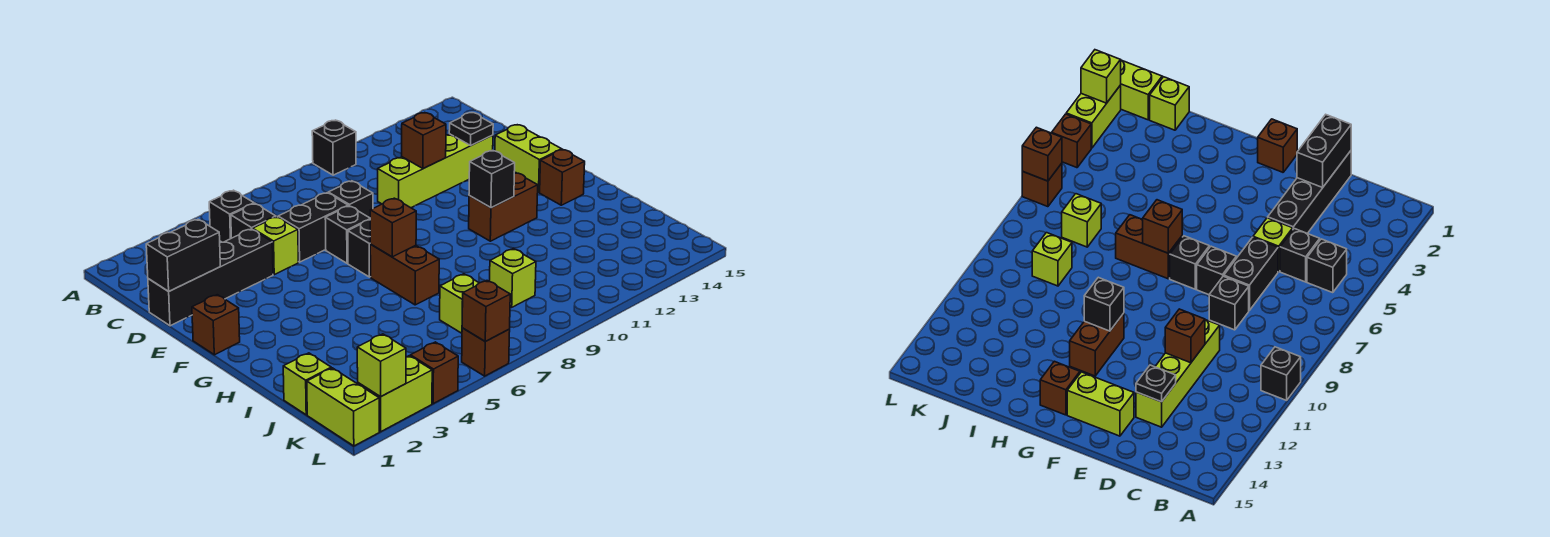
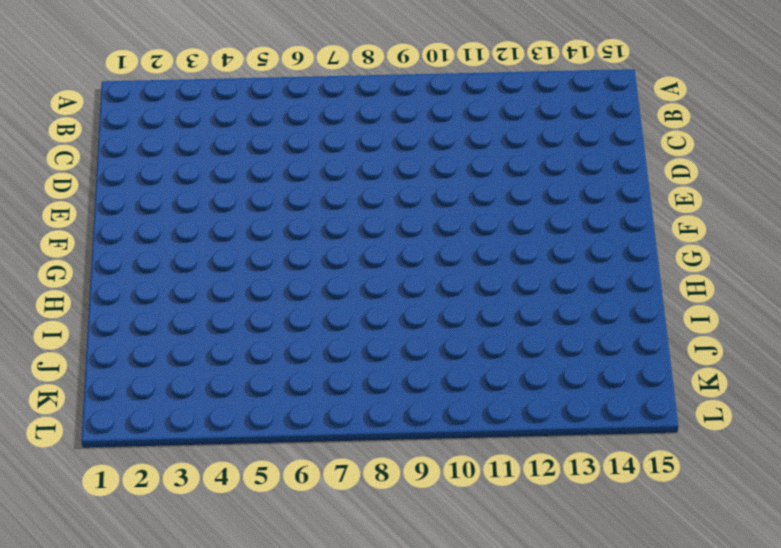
none -> black 1x1 brick [312,120,356,175]
none -> black 1x1 brick [209,190,254,242]
none -> black 1x1 brick [231,204,276,238]

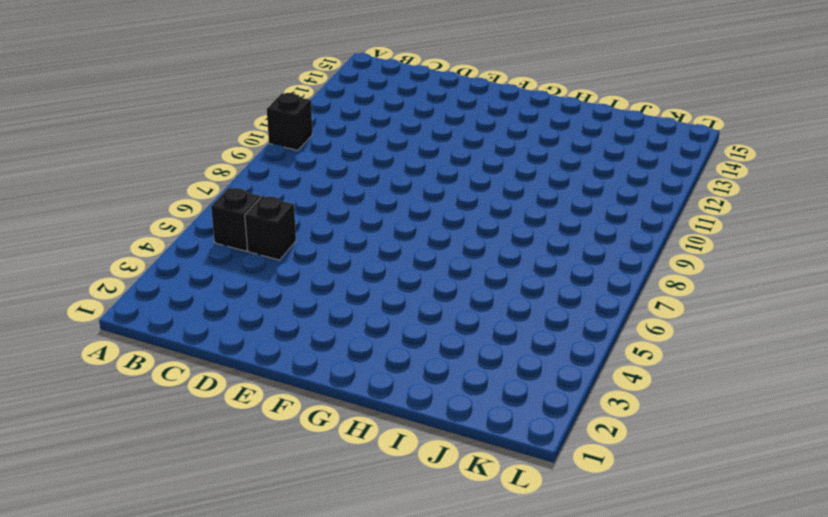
none -> black 1x4 brick [148,229,273,326]
none -> lime 1x1 brick [253,217,298,275]
none -> black 1x2 brick [278,193,348,262]

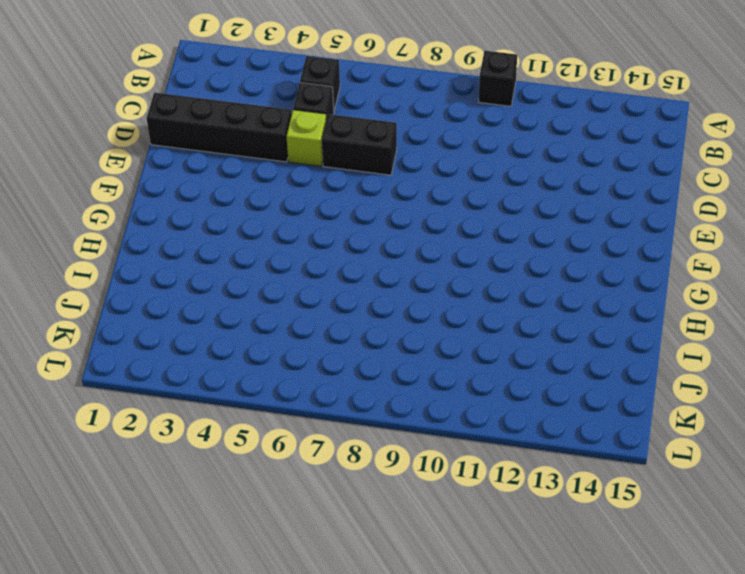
none -> black 1x1 brick [328,181,373,218]
none -> lime 1x4 brick [378,134,493,208]
none -> black 1x1 brick [325,206,370,263]

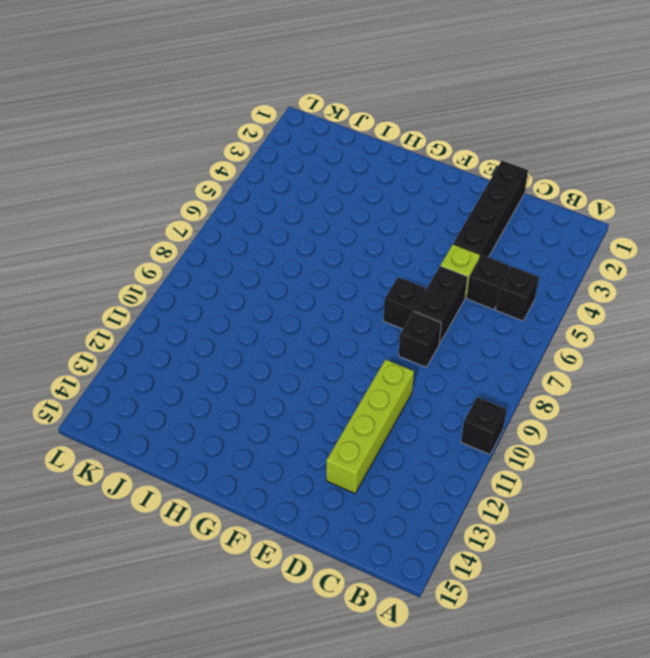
none -> lime 1x2 brick [495,125,562,192]
none -> brown 1x1 brick [192,295,240,355]
none -> black 1x1 brick [348,220,371,277]

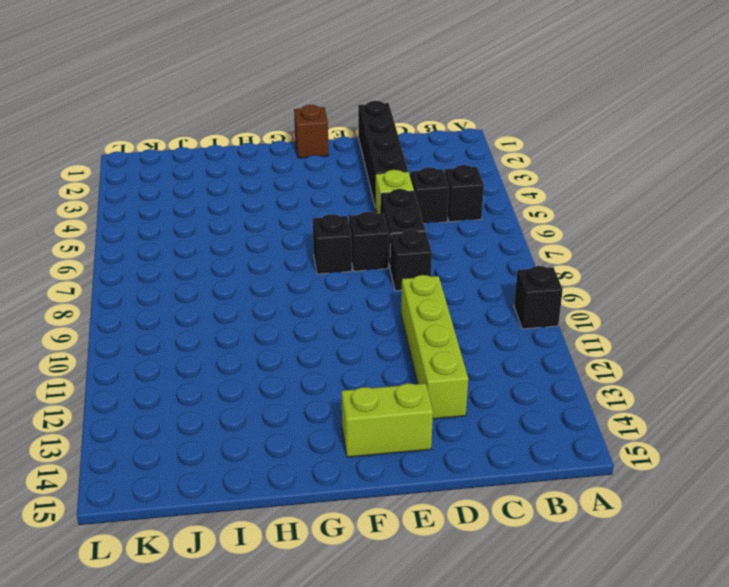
none -> brown 1x2 brick [370,244,439,305]
none -> brown 1x2 brick [469,173,538,241]
none -> brown 1x1 brick [540,149,585,205]

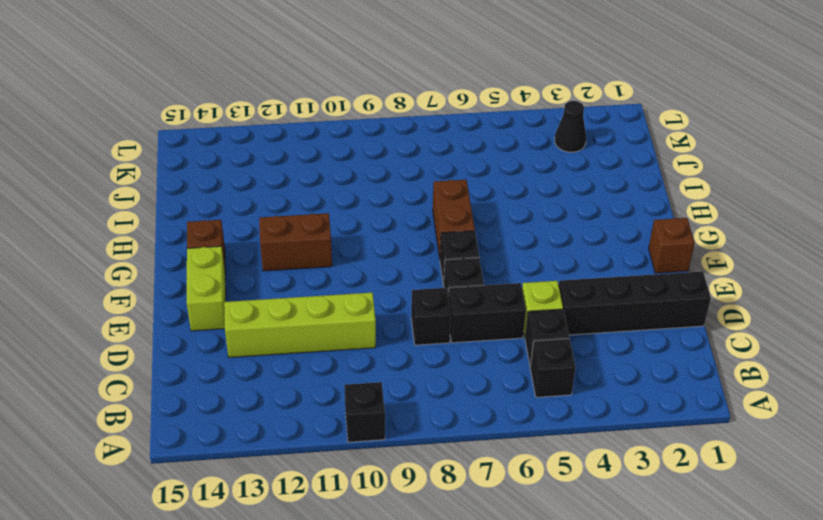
black 1x1 cone [555,101,586,152] -> none
none -> lime 1x1 brick [283,353,331,415]
none -> lime 1x1 brick [440,274,479,333]
none -> lime 1x1 brick [490,249,536,307]

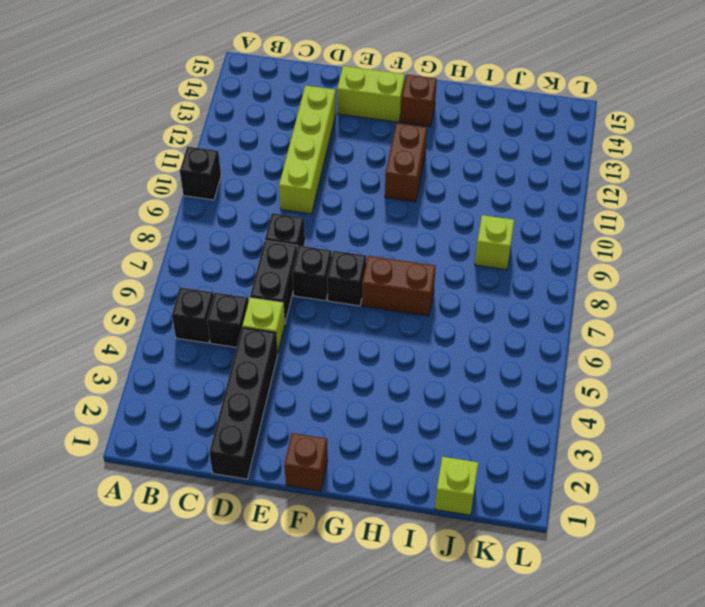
none -> lime 1x1 brick [440,274,479,333]
none -> lime 1x2 brick [307,368,379,446]
none -> lime 1x2 brick [358,356,432,432]

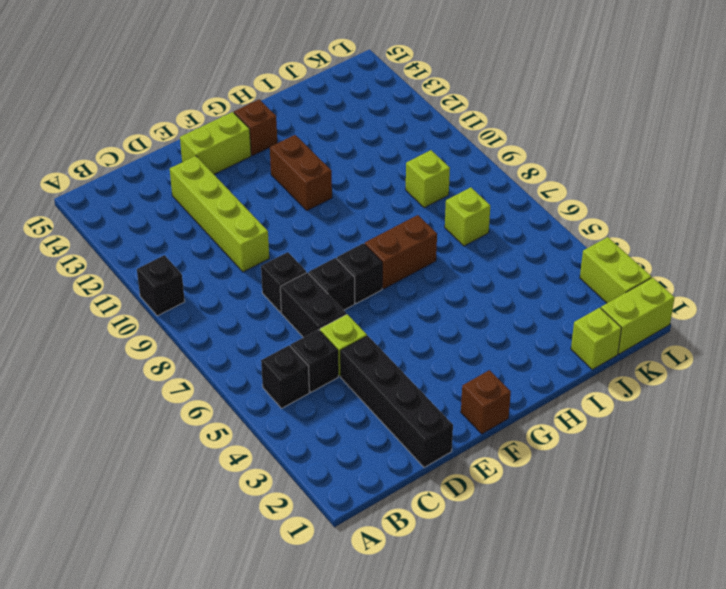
none -> brown 1x1 brick [410,342,458,404]
none -> brown 1x1 brick [462,328,510,376]
none -> black 1x2 brick [146,219,220,291]

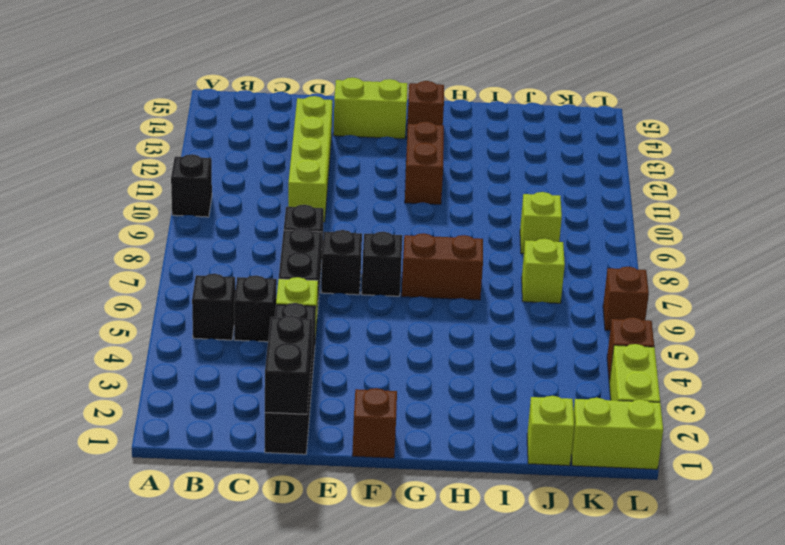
none -> brown 1x1 brick [402,113,446,169]
none -> black 1x1 plate [449,113,493,145]
none -> brown 1x1 brick [370,198,416,257]

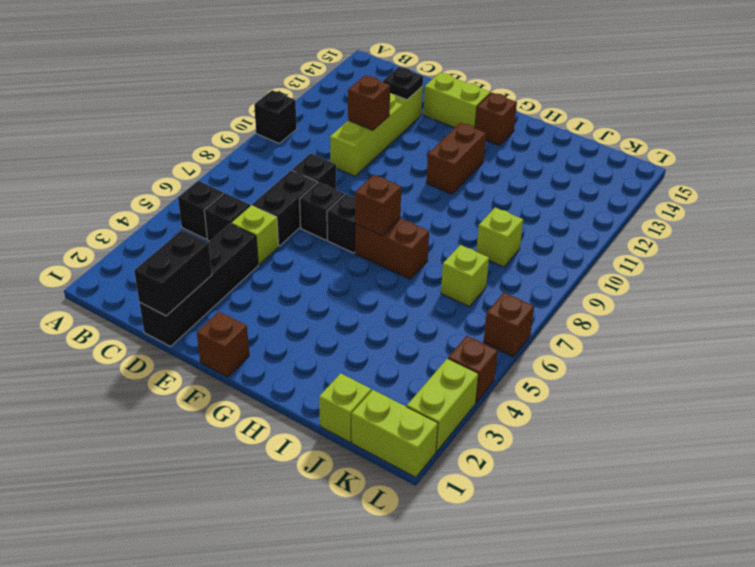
none -> black 1x1 brick [469,150,515,208]
none -> lime 1x1 brick [357,334,406,397]
none -> brown 1x1 brick [462,281,510,341]

